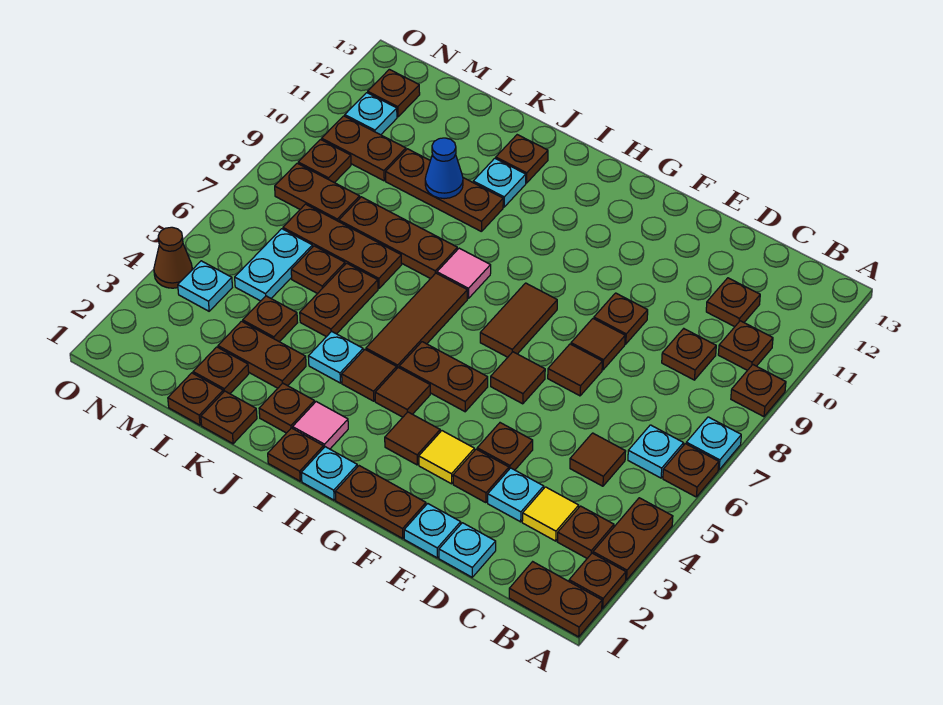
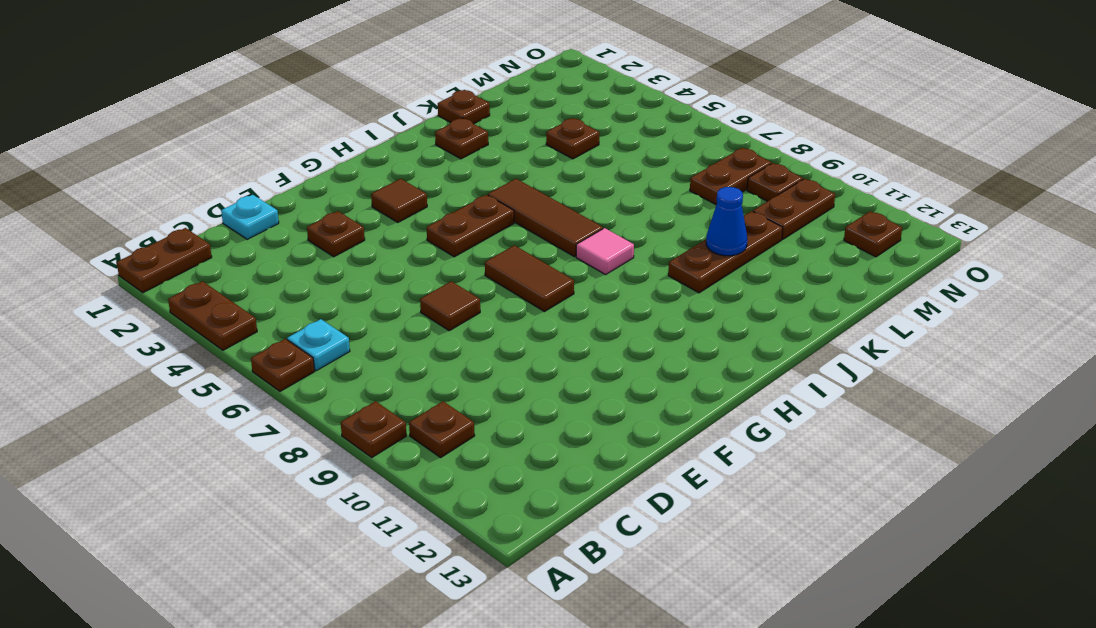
none -> brown 1x1 plate [569,553,626,608]
none -> cyan 1x1 plate [686,417,741,470]
none -> brown 1x1 plate [558,506,614,558]
none -> yellow 1x1 tile [522,487,579,541]

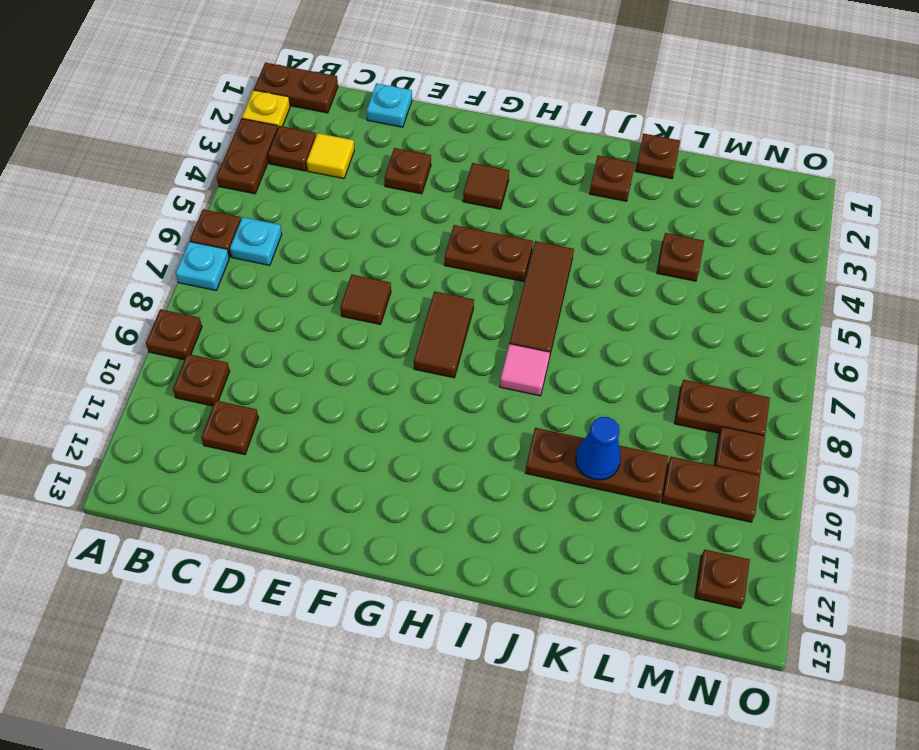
yellow 1x1 plate [242,90,290,127] -> brown 1x1 plate [569,553,626,608]
none -> brown 1x1 tile [570,433,626,486]
none -> brown 1x1 plate [662,329,716,380]
none -> cyan 1x1 plate [488,468,544,522]
none -> cyan 1x1 plate [404,504,461,558]

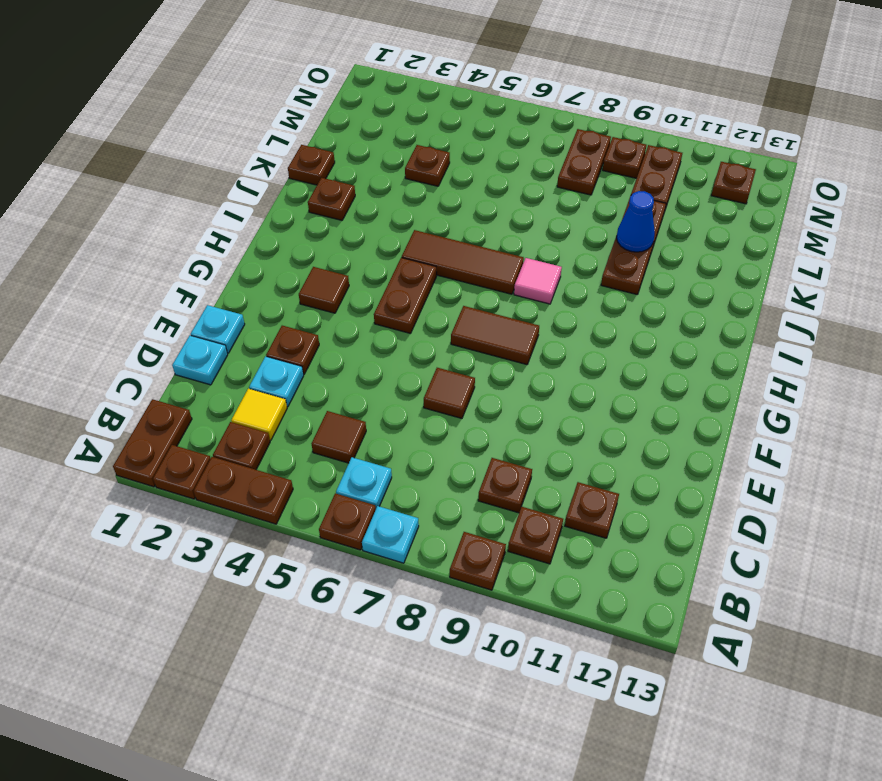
none -> brown 1x1 plate [477,423,533,470]
none -> brown 1x1 tile [571,319,625,370]
none -> brown 1x1 plate [594,293,648,344]
none -> brown 1x2 plate [335,466,426,538]

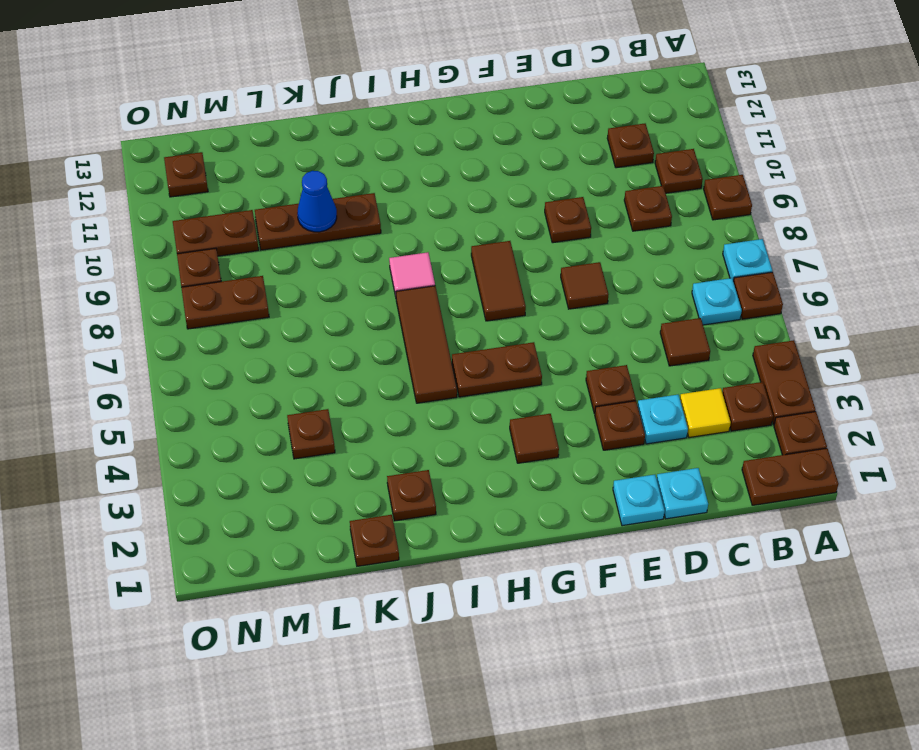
none -> brown 1x1 tile [571,319,625,370]
none -> brown 1x2 plate [335,466,426,538]
none -> yellow 1x1 tile [419,431,474,484]
none -> brown 1x1 tile [491,352,545,404]

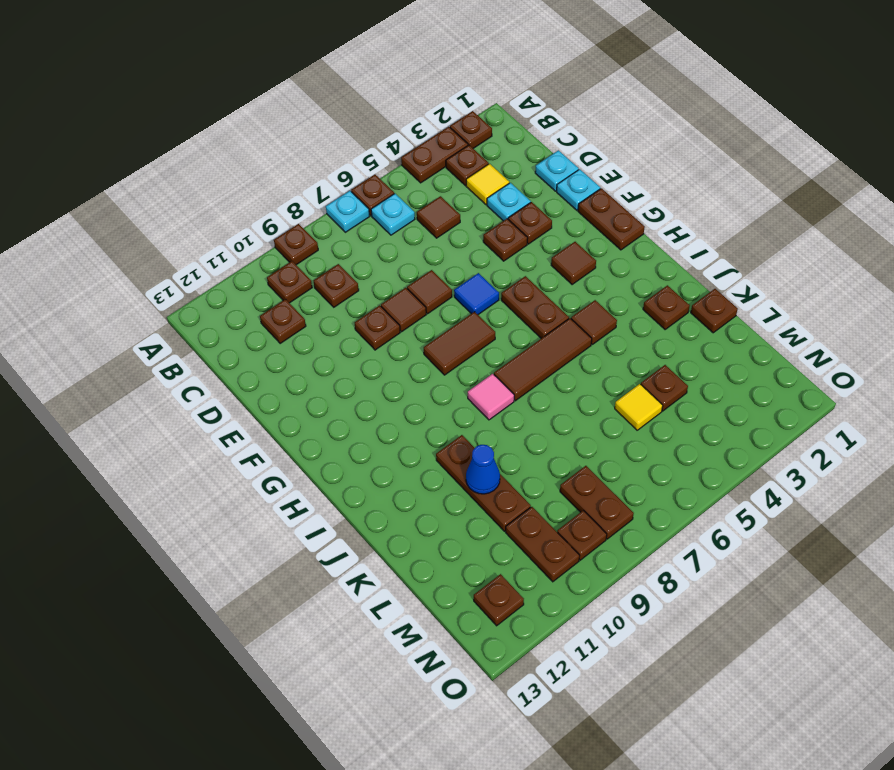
blue 1x1 tile [454,273,499,315] -> brown 1x1 tile [491,352,545,404]
yellow 1x1 tile [615,384,663,430] -> yellow 1x1 tile moved to [419,431,474,484]
none -> brown 1x2 plate [509,562,602,637]
none -> cyan 1x1 plate [301,447,357,500]
none -> brown 1x1 tile [375,368,430,417]
none -> brown 1x1 plate [268,428,324,481]

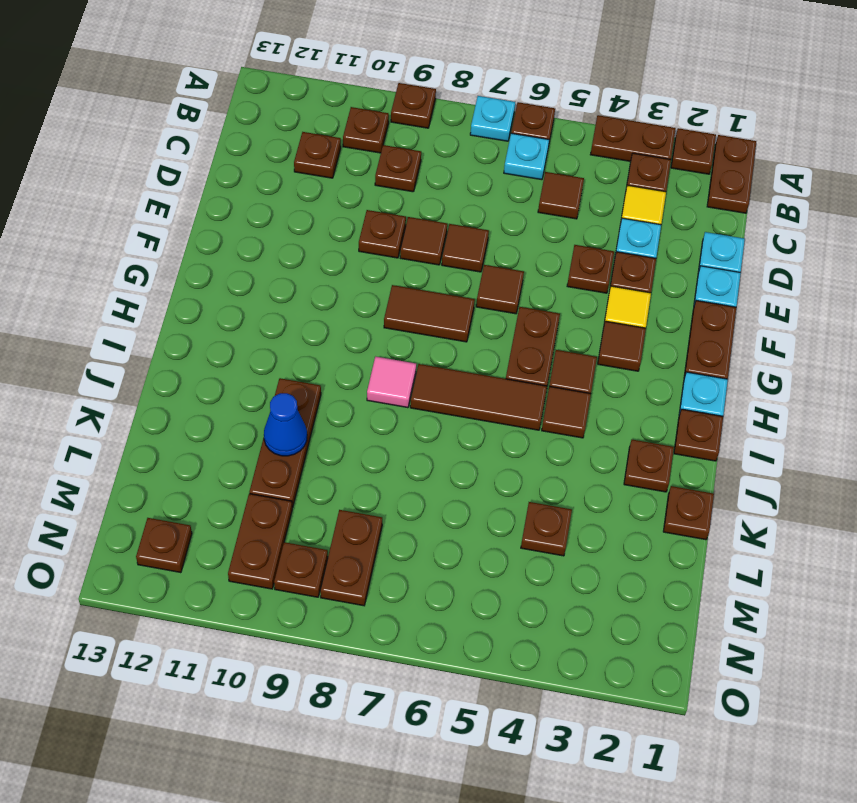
none -> pink 1x1 tile [293,402,348,449]
none -> cyan 1x1 plate [308,331,363,383]
none -> brown 1x3 plate [339,197,457,279]
none -> cyan 1x1 plate [473,158,526,207]

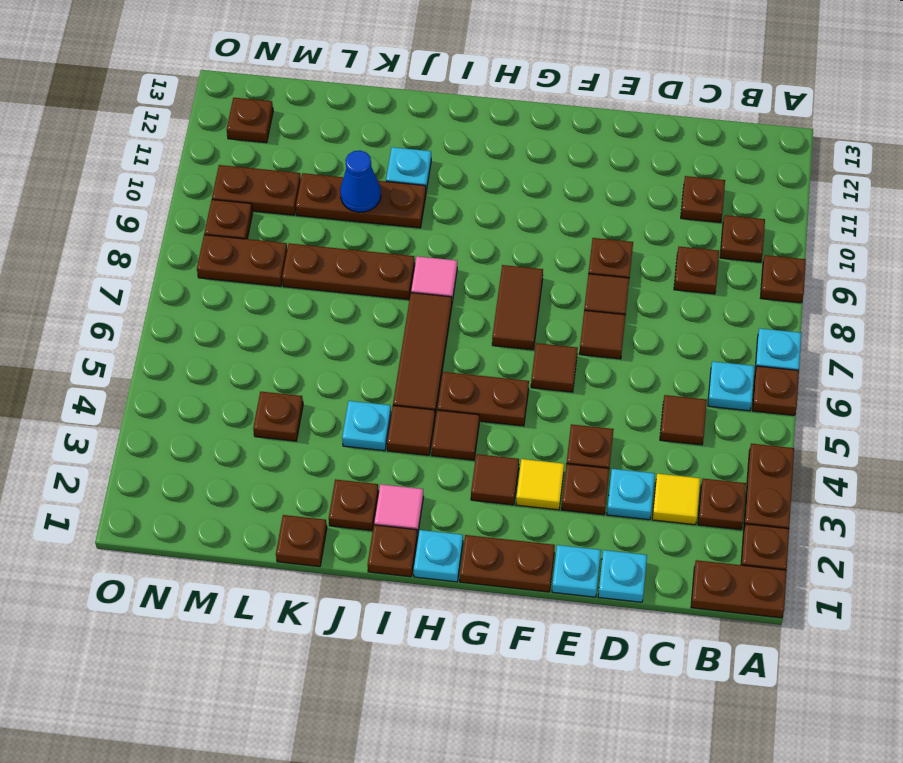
none -> brown 1x1 plate [496,135,548,183]
none -> brown 1x2 plate [218,321,306,388]
none -> brown 1x2 plate [300,263,378,337]
none -> brown 1x3 plate [283,204,402,288]

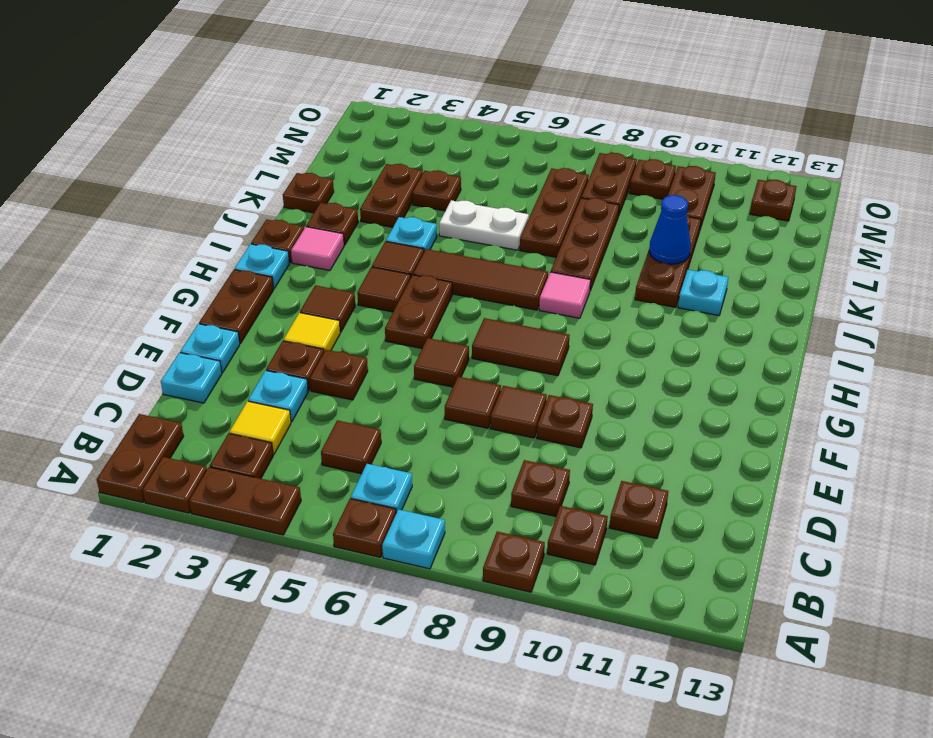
white 1x2 plate [439,200,529,250] -> brown 1x2 plate [300,263,378,337]
none -> brown 1x1 plate [496,135,548,183]
none -> brown 1x1 plate [168,373,223,425]
none -> brown 1x1 plate [193,347,249,394]
none -> brown 1x1 plate [291,246,345,294]

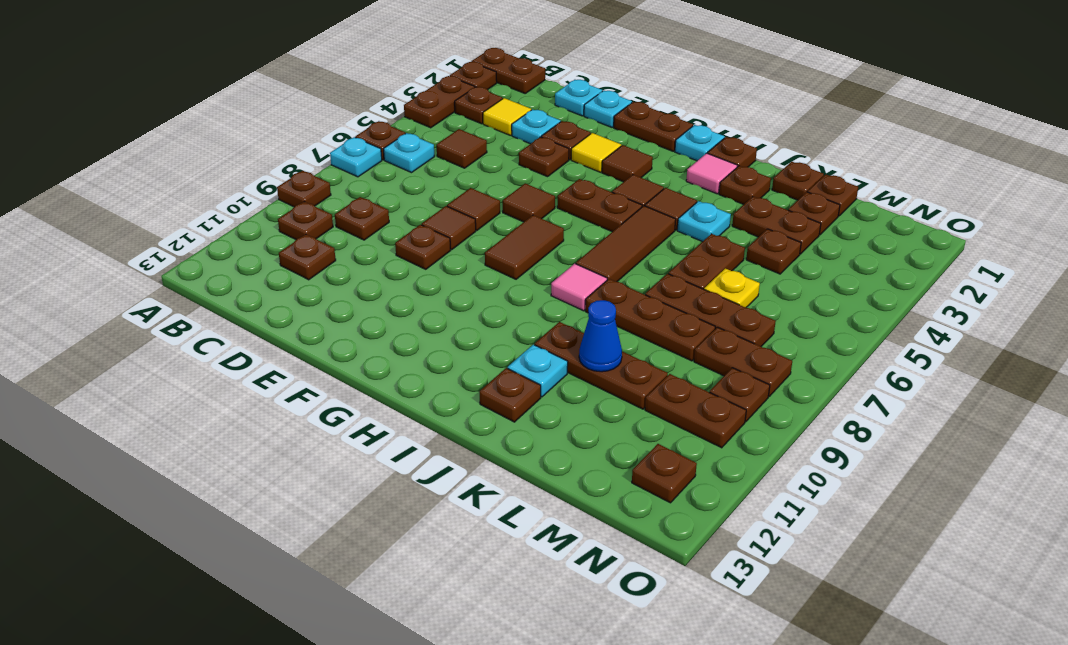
yellow 1x1 plate [704,268,760,308] -> brown 1x1 plate [291,246,345,294]
none -> cyan 1x2 plate [235,229,313,301]
none -> cyan 1x1 plate [178,261,232,311]
none -> cyan 1x1 plate [345,93,397,135]
none -> brown 1x1 cone [154,227,192,288]

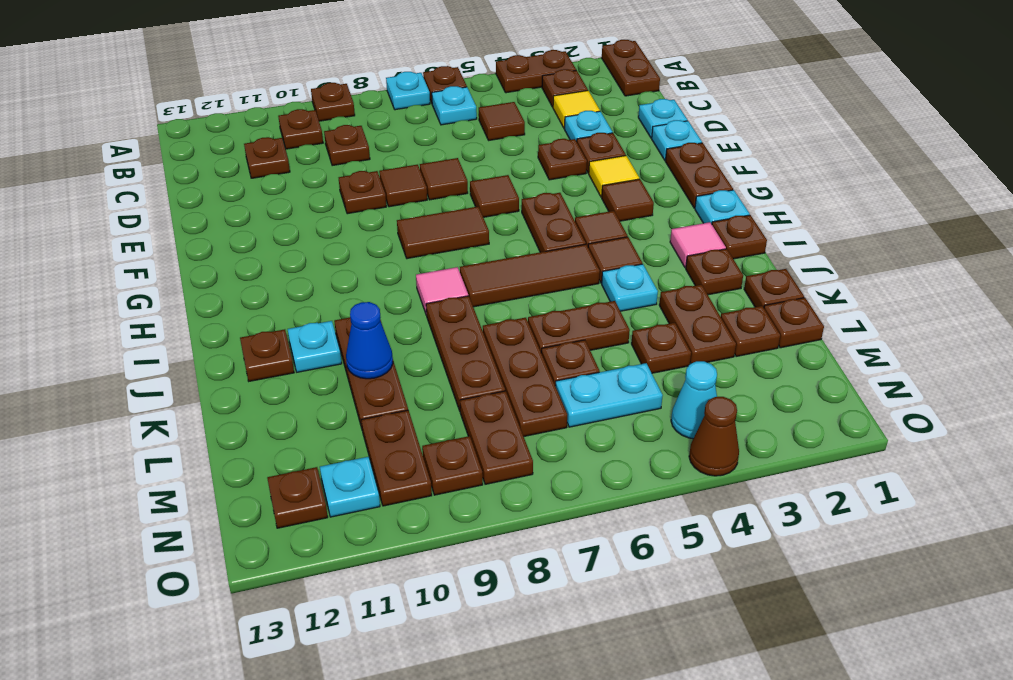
cyan 1x1 cone [671,361,717,439] -> cyan 1x1 plate [178,261,232,311]
none -> brown 1x1 plate [569,553,626,608]

